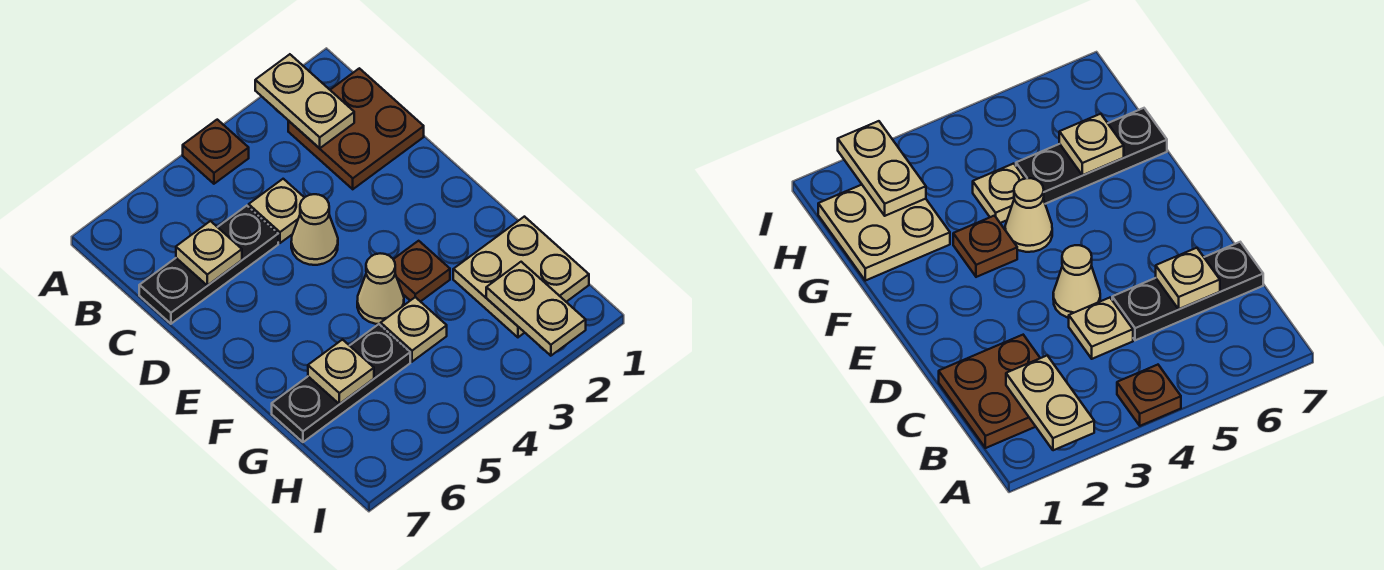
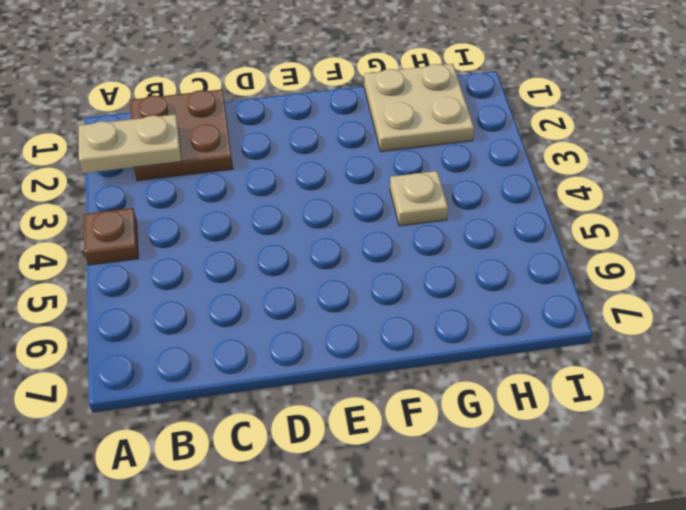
none -> tan 1x1 plate [249,179,304,243]
none -> black 1x3 plate [139,206,278,324]
none -> tan 1x1 cone [291,194,338,265]

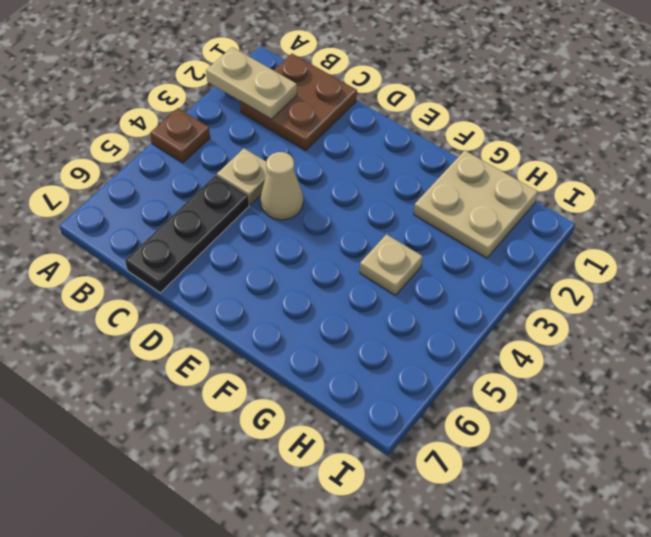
none -> brown 1x1 plate [393,241,450,302]
none -> tan 1x1 cone [357,253,404,324]
none -> black 1x3 plate [272,324,410,442]

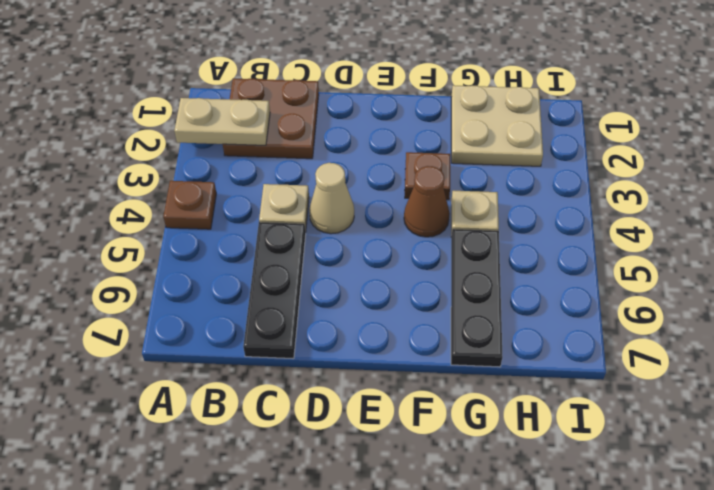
brown 1x1 cone [404,166,450,237] -> tan 1x1 cone [357,253,404,324]
none -> tan 1x1 plate [176,221,242,286]
none -> tan 1x1 plate [308,340,374,404]
none -> tan 1x2 plate [486,262,586,356]

